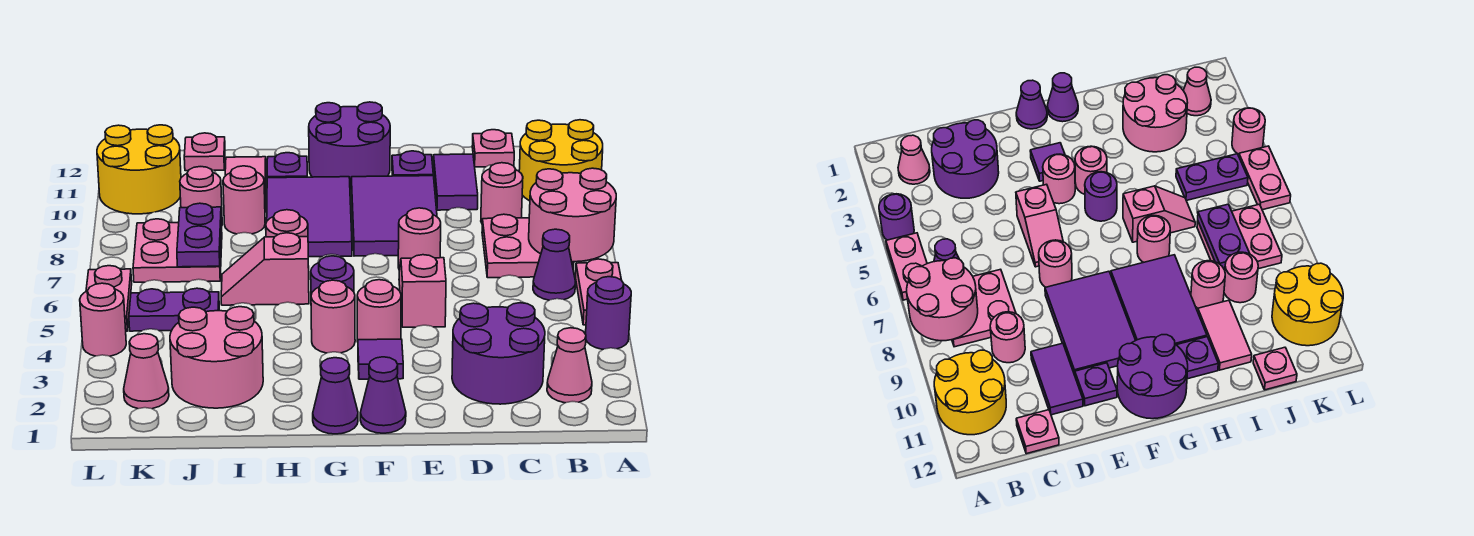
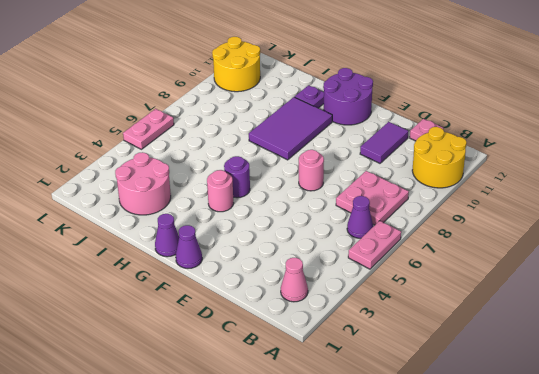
none -> purple 1x1 round brick [586,277,631,349]
none -> purple 2x2 round brick [452,303,545,404]
none -> pink 1x1 round brick [481,163,523,223]
none -> pink 1x2 slope [399,255,446,327]

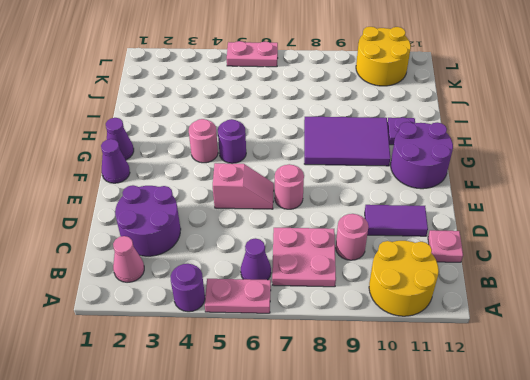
none -> purple 2x3 tile [351,176,437,256]
none -> purple 1x1 plate [392,151,433,176]
none -> purple 1x1 tile [358,339,403,379]
none -> pink 1x1 round brick [357,280,401,342]

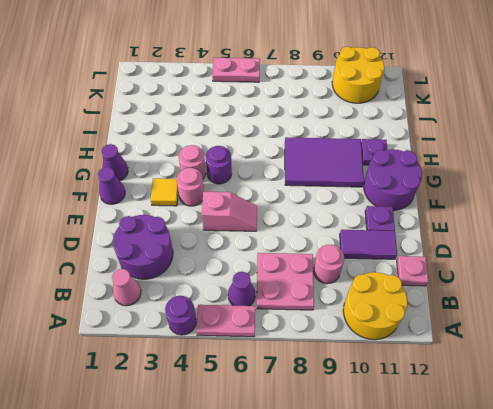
yellow 1x1 tile [151,178,178,206] -> purple 1x1 tile [358,339,403,379]
none -> pink 1x1 round brick [398,208,441,270]
none -> purple 2x3 tile [351,176,437,256]
none -> pink 1x2 slope [221,233,309,305]
none -> pink 1x1 round brick [266,210,308,237]

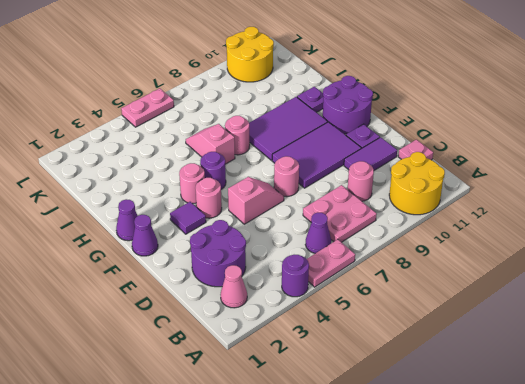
none -> pink 2x2 round brick [170,307,263,408]
none -> pink 1x1 round brick [223,166,265,234]
none -> pink 1x2 tile [225,157,266,198]
none -> purple 1x2 plate [129,288,219,331]

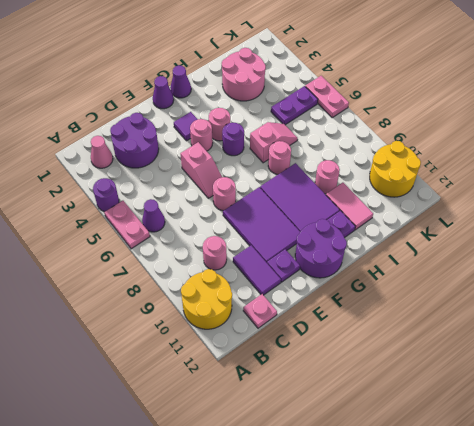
none -> pink 2x2 plate [482,214,574,278]
none -> pink 2x2 plate [133,219,222,282]
none -> pink 1x1 round brick [180,167,222,223]
none -> pink 1x1 plate [184,133,225,171]

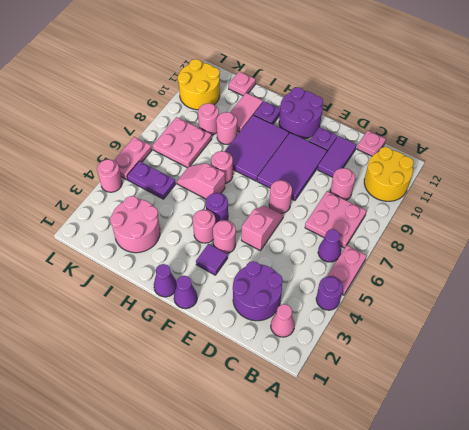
none -> pink 1x1 cone [124,334,169,409]
none -> pink 2x2 round brick [529,168,616,262]
none -> purple 1x2 plate [177,203,221,267]

